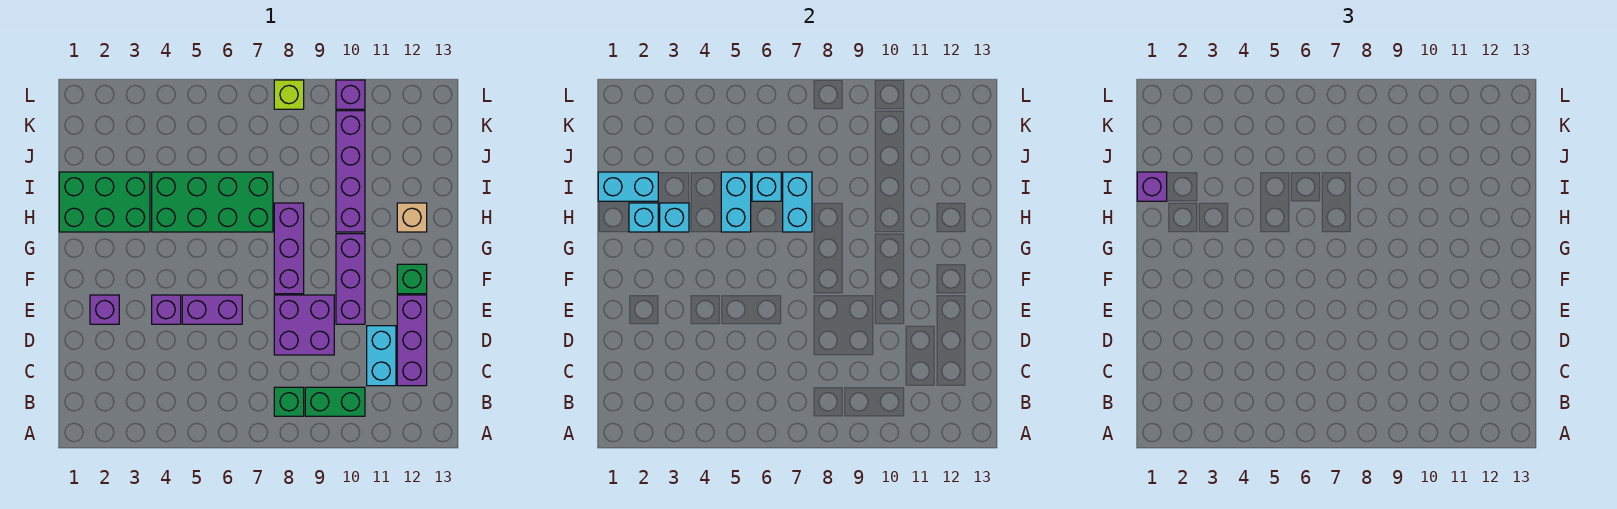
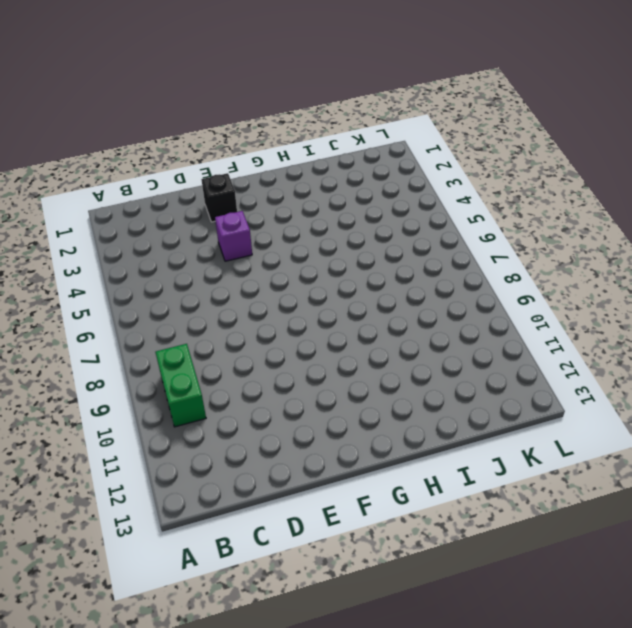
black 1x1 brick [201,173,237,222] -> purple 1x1 brick [90,295,119,324]
none -> green 1x1 brick [274,387,304,416]
none -> cyan 1x2 brick [367,326,396,386]
none -> purple 1x3 brick [397,295,427,386]

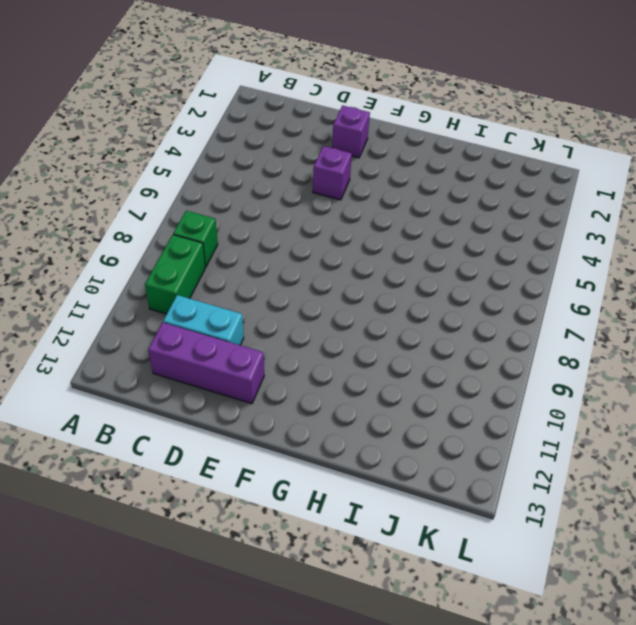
none -> purple 2x2 brick [274,295,334,355]
none -> purple 1x2 brick [182,295,242,324]
none -> purple 1x3 brick [336,234,365,324]

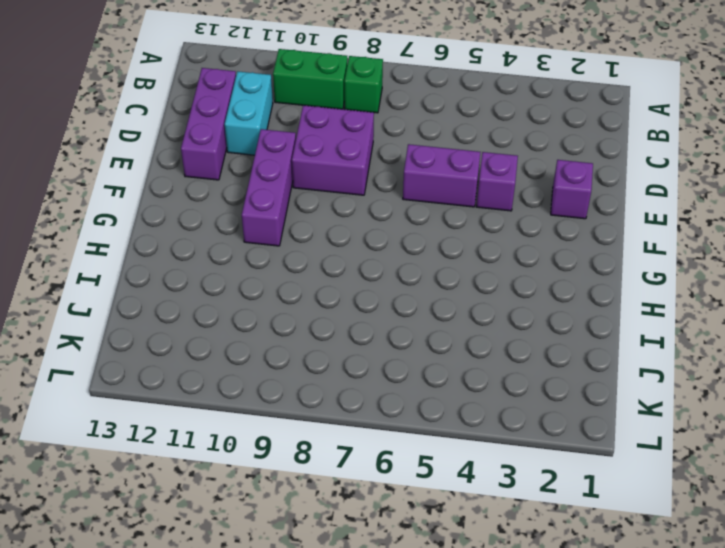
none -> purple 1x3 brick [274,203,304,294]
none -> green 1x1 brick [397,264,427,294]
none -> green 2x3 brick [59,172,150,232]

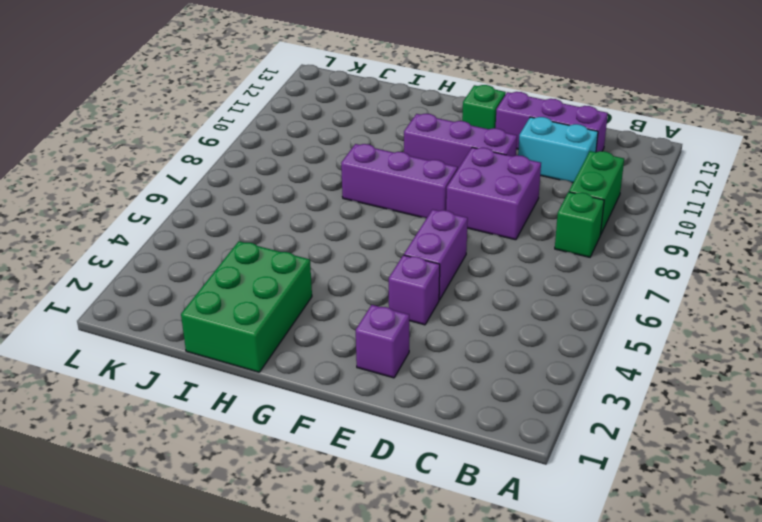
none -> green 2x4 brick [152,172,273,232]
none -> purple 1x4 brick [336,111,365,232]
none -> tan 1x1 brick [397,203,427,232]

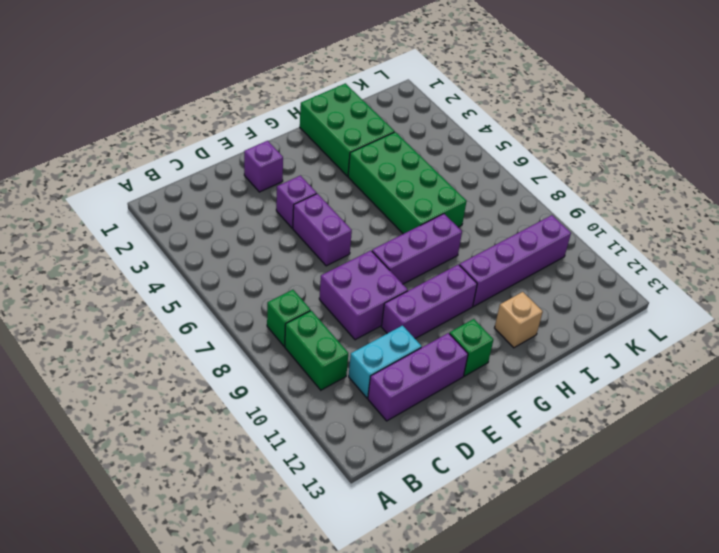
none -> lime 1x1 brick [274,80,304,109]
none -> purple 1x1 brick [336,80,365,109]
none -> cyan 1x1 brick [629,203,658,232]

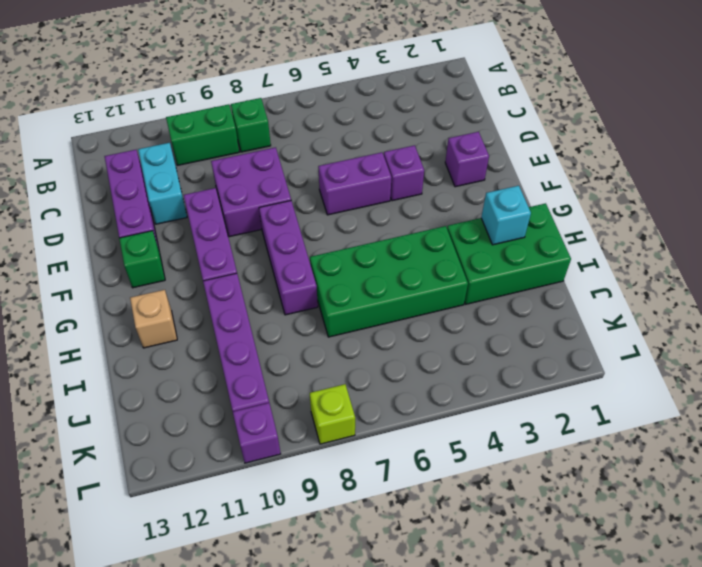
none -> cyan 1x1 brick [660,203,689,232]
none -> cyan 1x2 brick [721,172,751,232]
none -> cyan 1x2 brick [783,172,812,232]

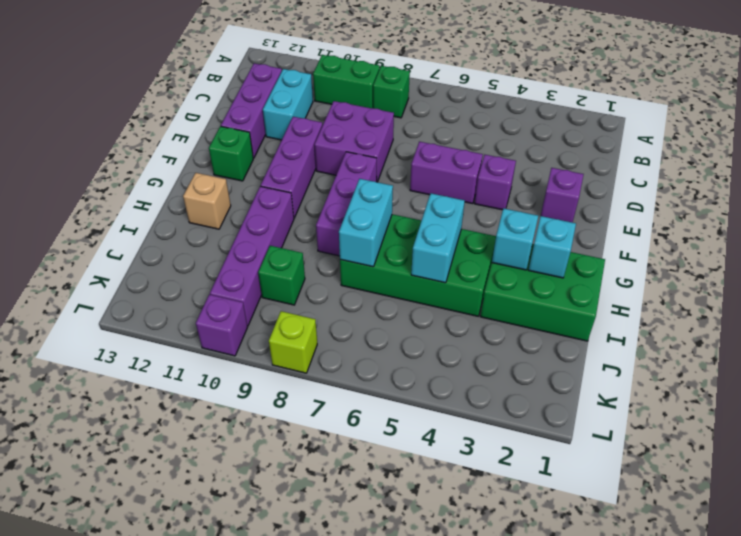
green 1x1 brick [258,246,305,305] -> none
none -> cyan 1x2 brick [598,172,658,201]
none -> cyan 1x1 brick [752,172,781,201]
none -> purple 1x1 brick [1137,172,1167,201]

